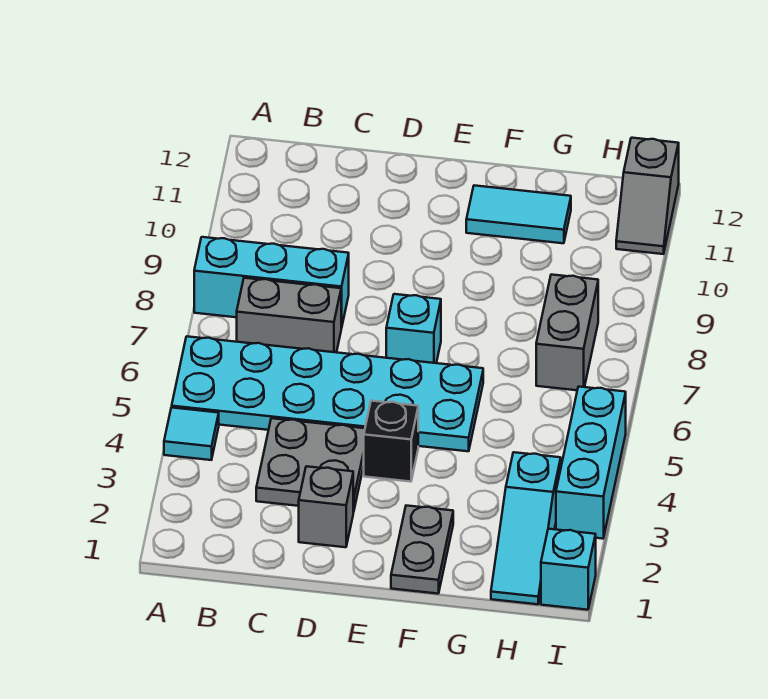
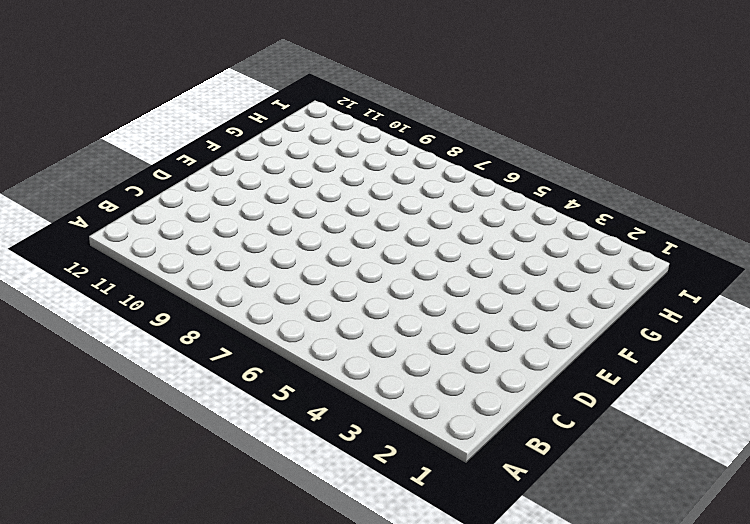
none -> cyan 1x1 tile [164,408,219,460]
none -> cyan 2x6 plate [172,336,483,451]
none -> cyan 1x3 brick [194,237,349,328]

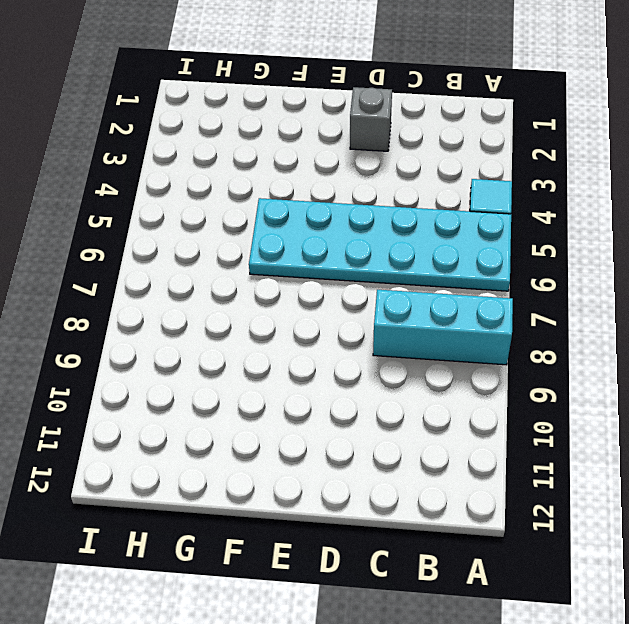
none -> grey 1x2 brick [237,278,341,352]
none -> grey 2x2 plate [256,418,365,512]
none -> black 1x1 brick [364,401,418,482]

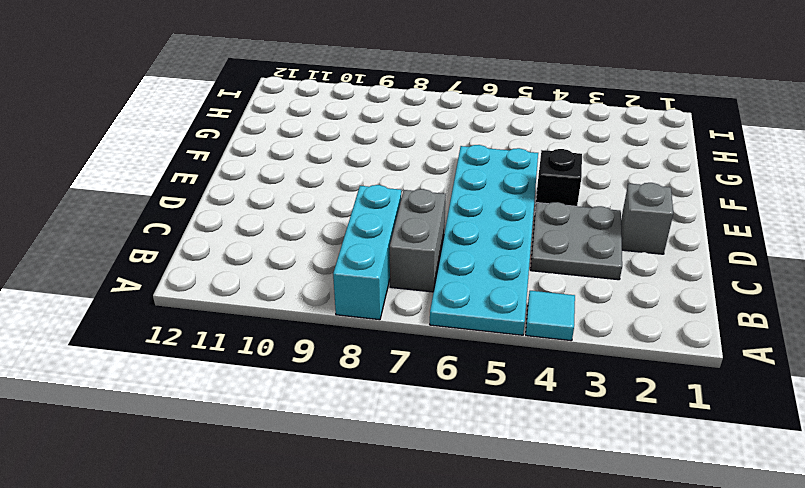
none -> cyan 1x1 brick [386,294,441,363]
none -> grey 1x2 plate [391,506,453,594]
none -> cyan 1x2 tile [466,185,571,243]

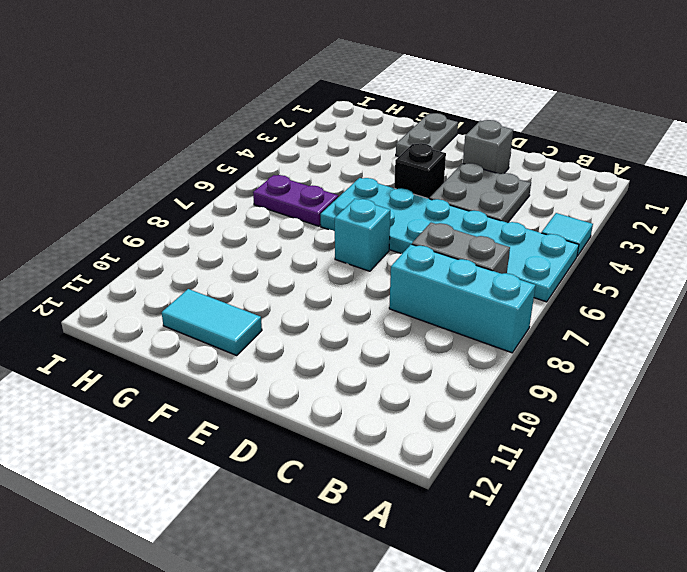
purple 1x2 plate [253,175,338,226] -> none
none -> cyan 1x3 slope [491,452,561,604]
none -> grey 1x2 brick [536,275,598,390]
none -> cyan 1x1 brick [541,529,596,610]

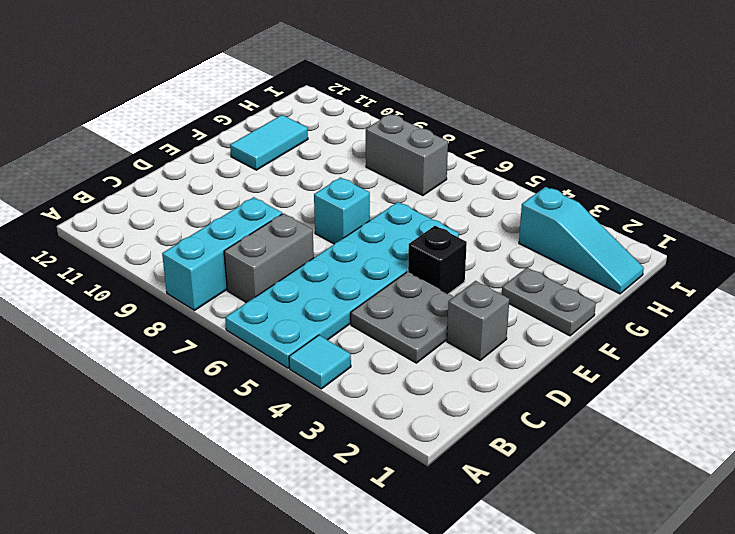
none -> cyan 1x1 brick [541,529,596,610]
none -> cyan 1x3 brick [556,387,626,539]
none -> grey 1x2 slope [616,138,679,254]

